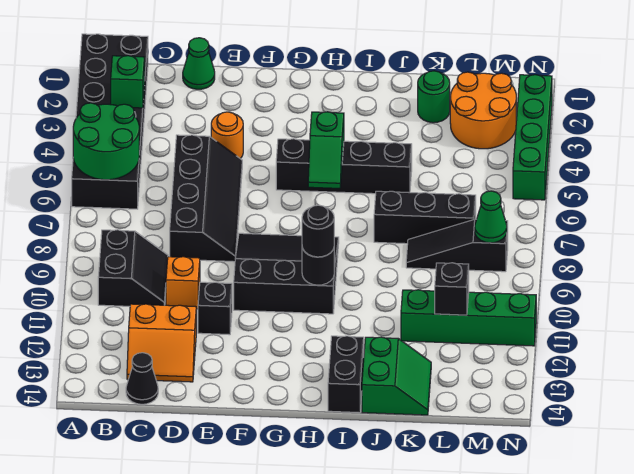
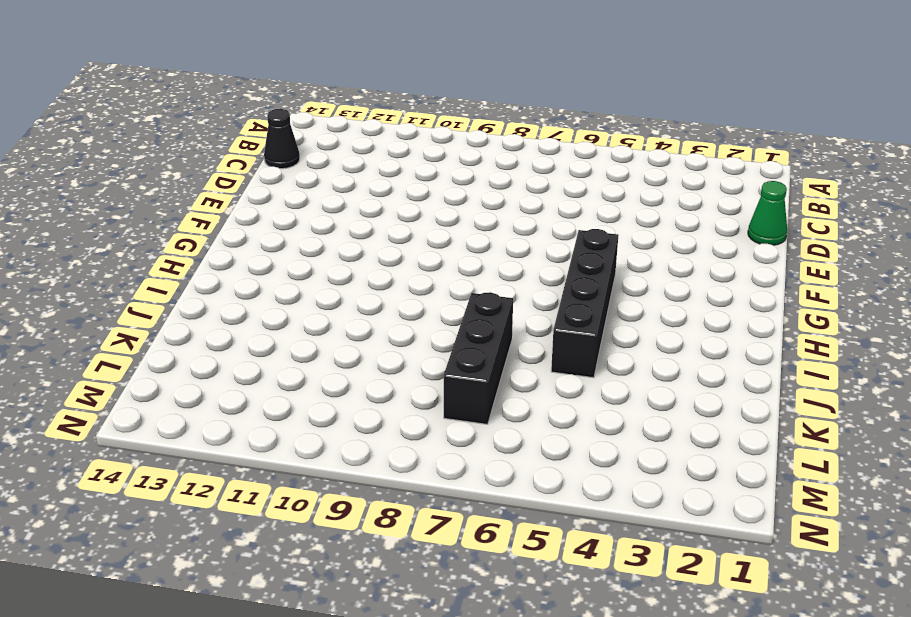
none -> black 2x6 brick [72,34,148,209]
none -> black 2x2 slope [98,230,168,306]
none -> orange 2x2 slope [127,304,196,382]

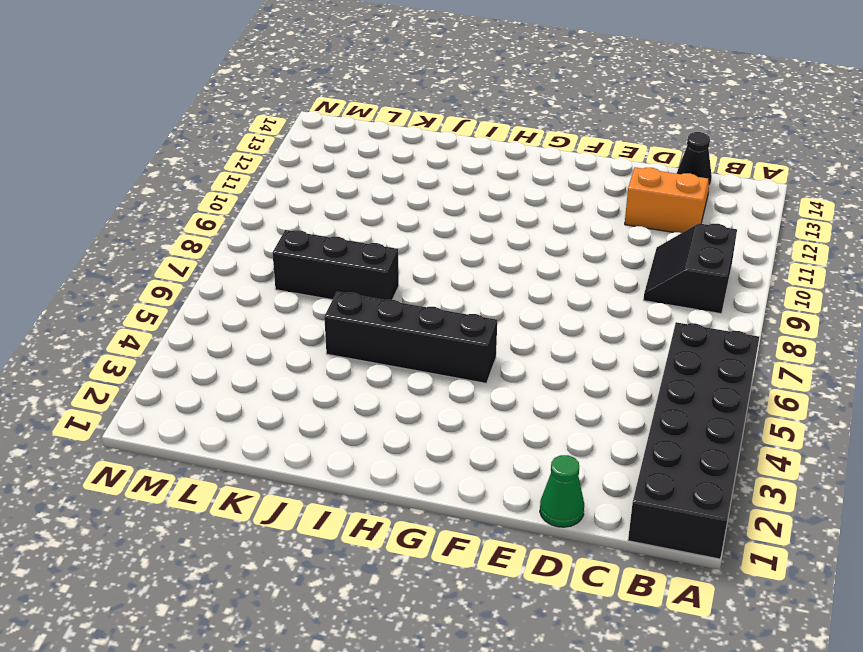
none -> black 2x4 slope [170,135,242,262]
none -> orange 1x1 brick [166,257,200,309]
none -> orange 1x1 round brick [211,112,243,159]

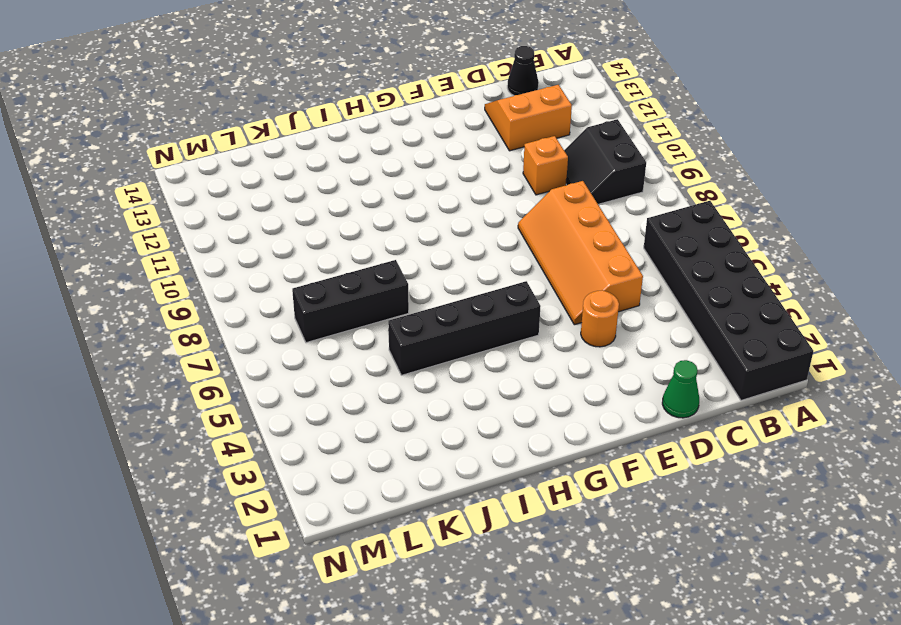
orange 2x4 slope [518,181,643,325] -> black 2x4 slope [170,135,242,262]
none -> black 1x1 brick [198,282,232,335]
none -> black 3x3 slope [234,233,339,314]
none -> black 1x2 brick [328,336,364,413]

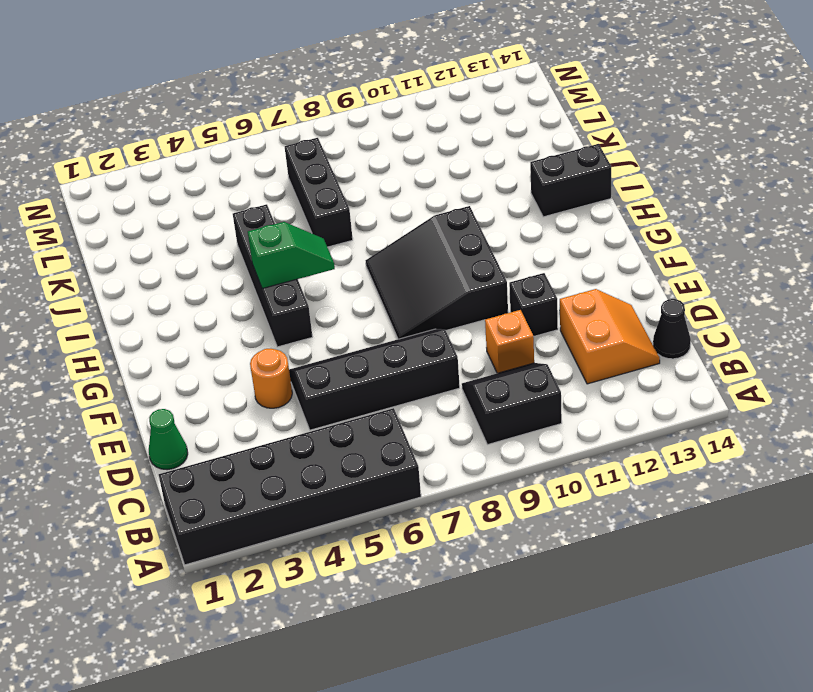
none -> green 2x2 slope [362,337,431,415]
none -> green 1x1 round brick [418,71,450,123]
none -> black 1x3 slope [406,219,508,272]

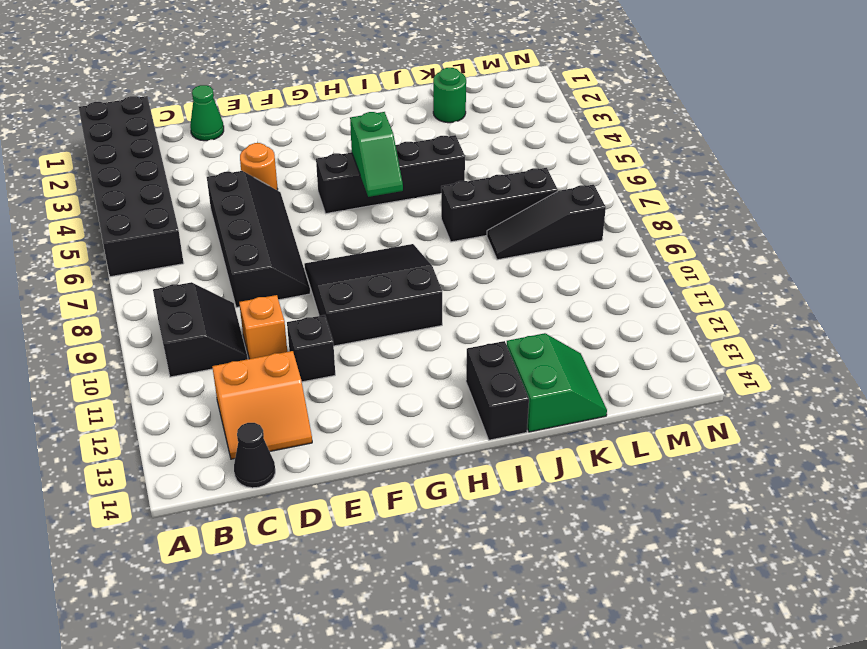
none -> green 1x4 brick [401,290,536,346]
none -> orange 2x2 round brick [450,72,516,149]
none -> green 1x4 brick [513,75,552,200]

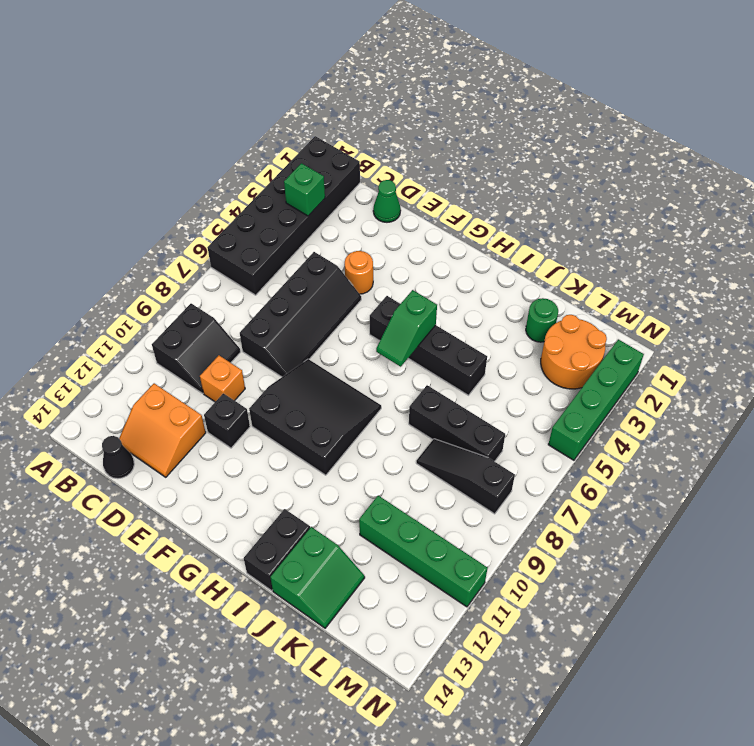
none -> green 2x2 round brick [73,103,139,180]
none -> black 1x1 round brick [302,248,334,285]
none -> black 1x1 brick [435,263,469,315]

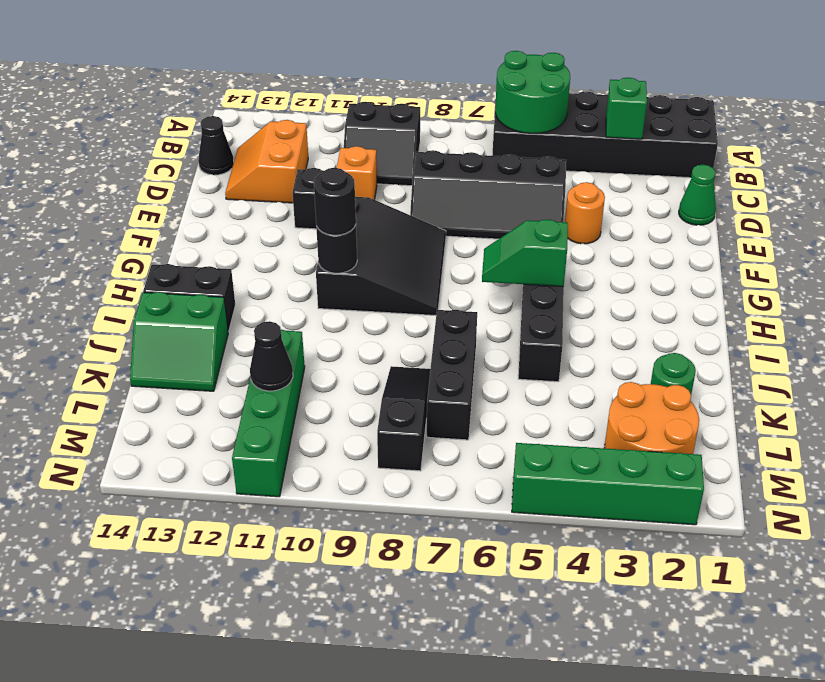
black 1x1 cone [250,321,293,391] -> black 1x1 brick [435,263,469,315]
none -> green 1x1 cone [475,191,507,243]

